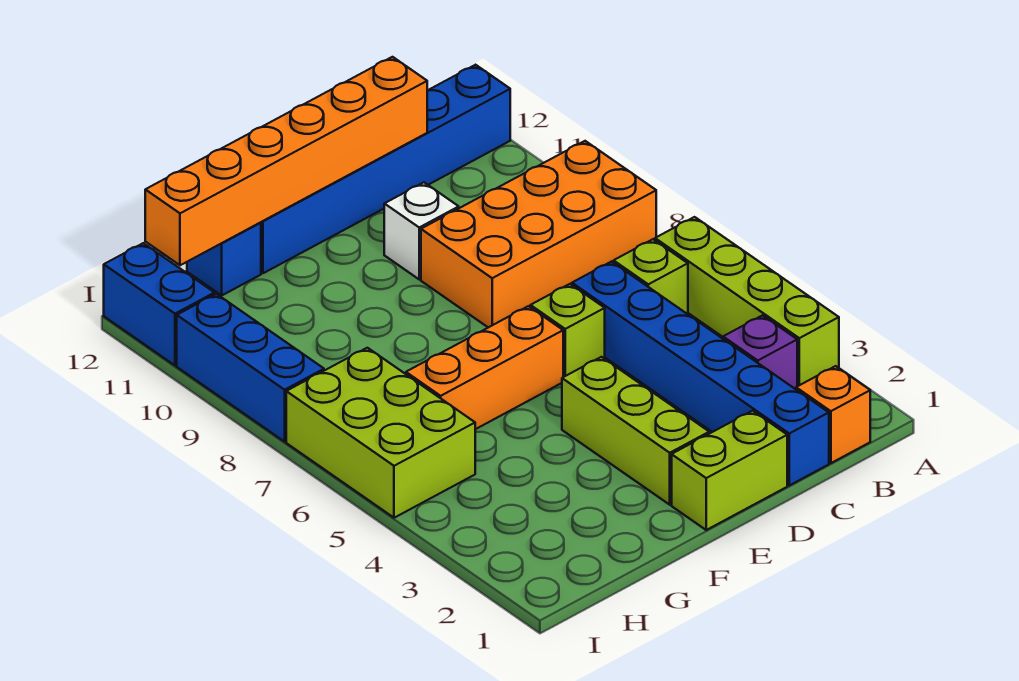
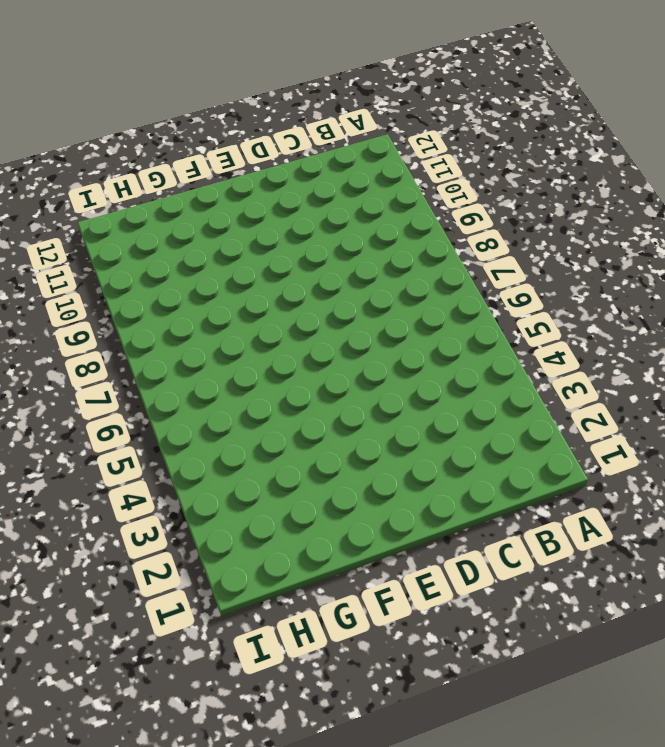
none -> lime 1x4 brick [655,217,839,386]
none -> orange 2x4 brick [421,141,656,328]
none -> blue 1x6 brick [261,65,510,273]

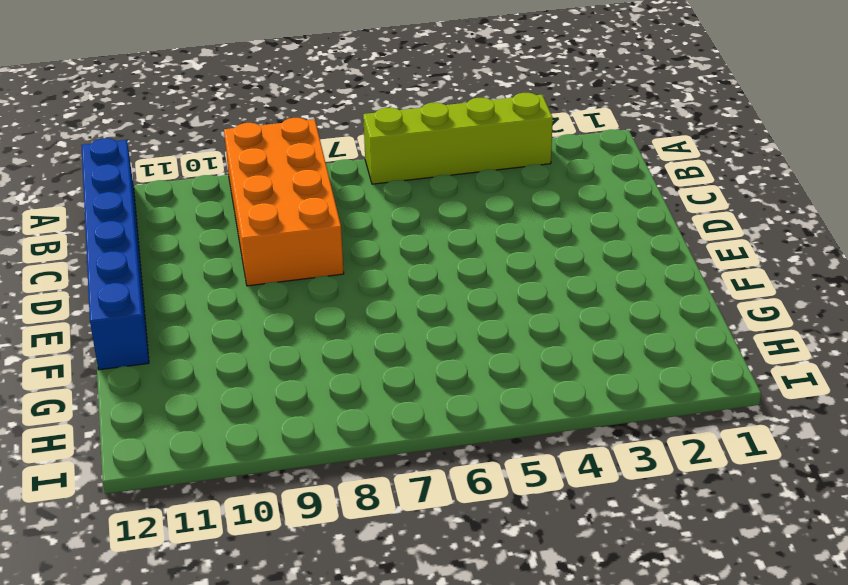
none -> orange 1x1 brick [796,366,870,463]
none -> purple 1x1 brick [723,315,797,389]
none -> lime 1x1 brick [614,239,688,314]

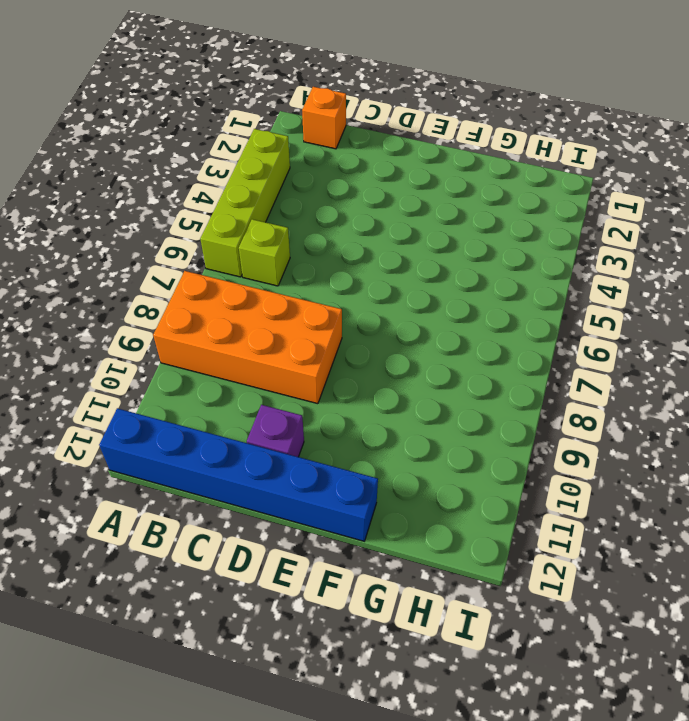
purple 1x1 brick [247,405,304,457] -> purple 1x1 brick moved to [723,315,797,389]
none -> blue 1x6 brick [572,262,829,485]
none -> lime 1x2 brick [672,411,787,530]
none -> lime 1x1 brick [531,284,605,377]

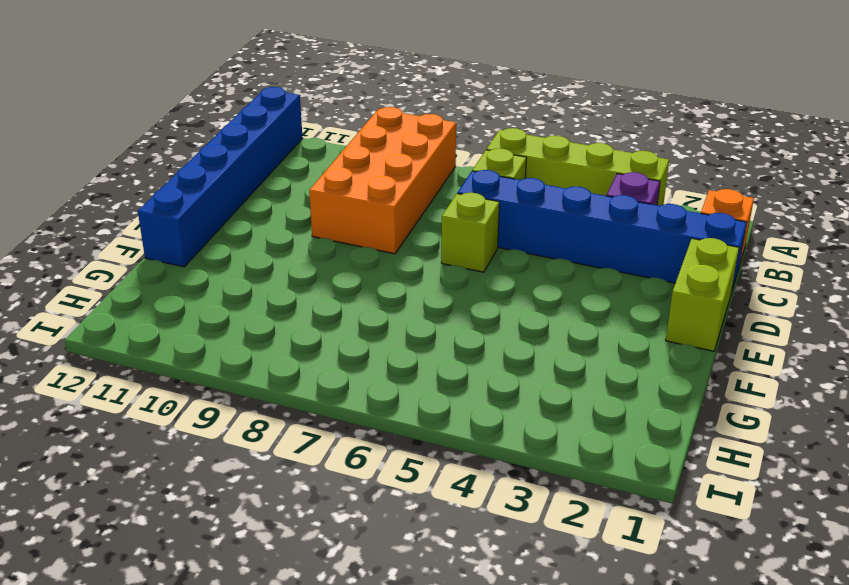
none -> white 1x1 brick [384,183,459,279]
none -> lime 1x3 brick [562,357,709,505]
none -> orange 1x3 brick [406,306,563,429]

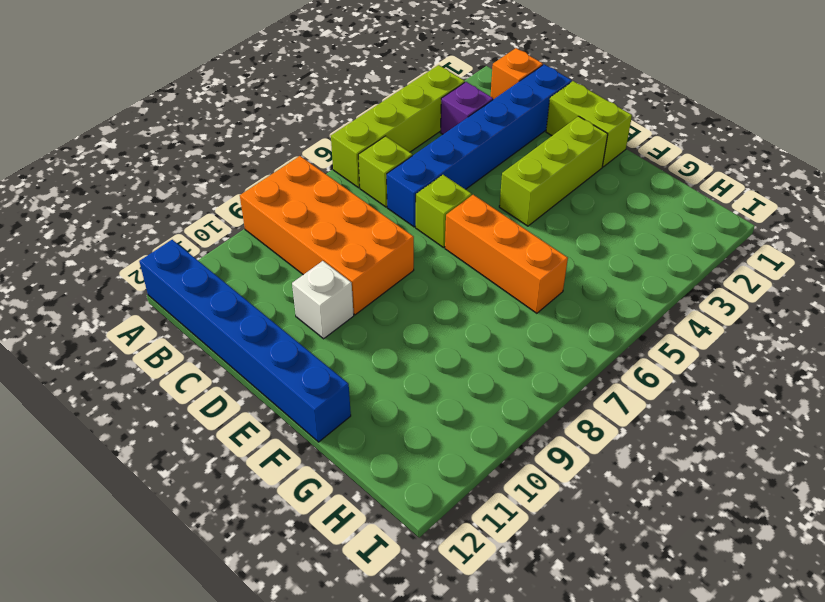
none -> blue 1x1 brick [187,222,261,295]
none -> lime 2x3 brick [286,348,475,518]
none -> blue 1x3 brick [177,294,324,442]

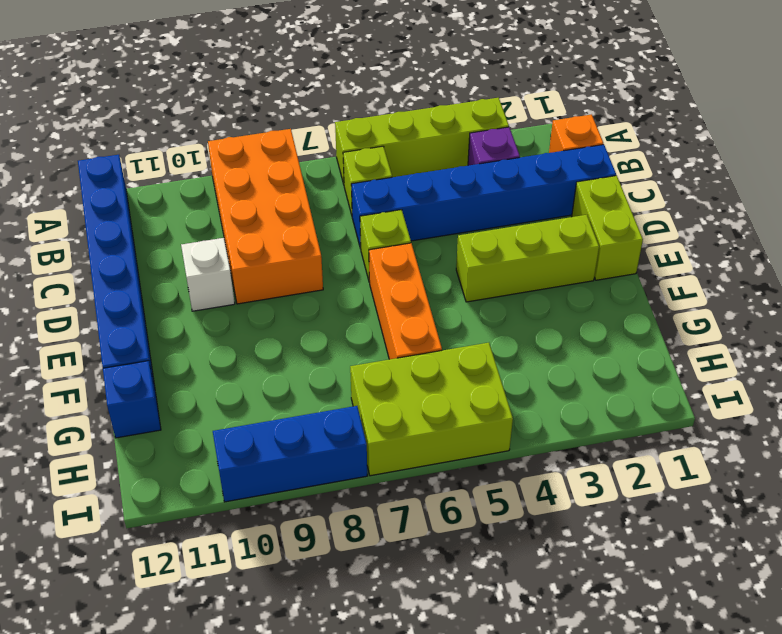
none -> blue 1x2 brick [104,243,215,366]
none -> orange 1x6 brick [145,57,428,265]

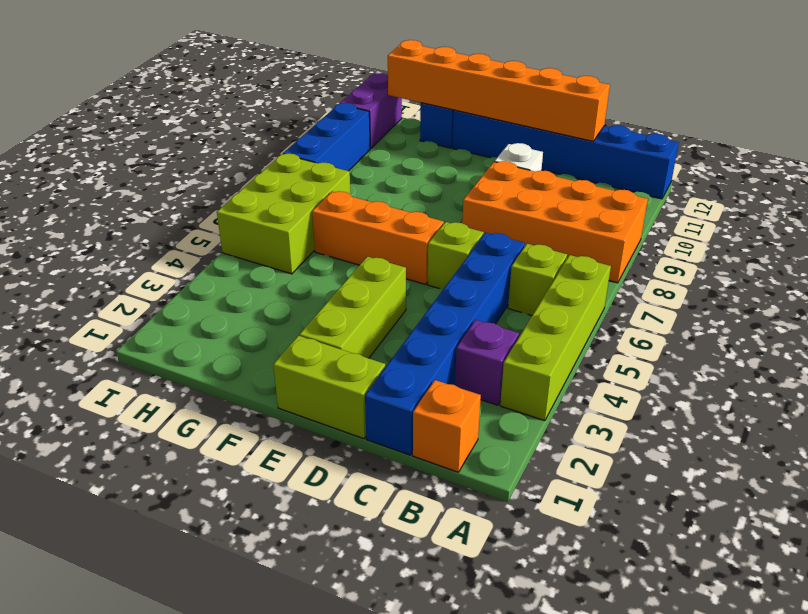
purple 1x2 brick [340,73,402,149] -> blue 1x2 brick [104,243,215,366]

